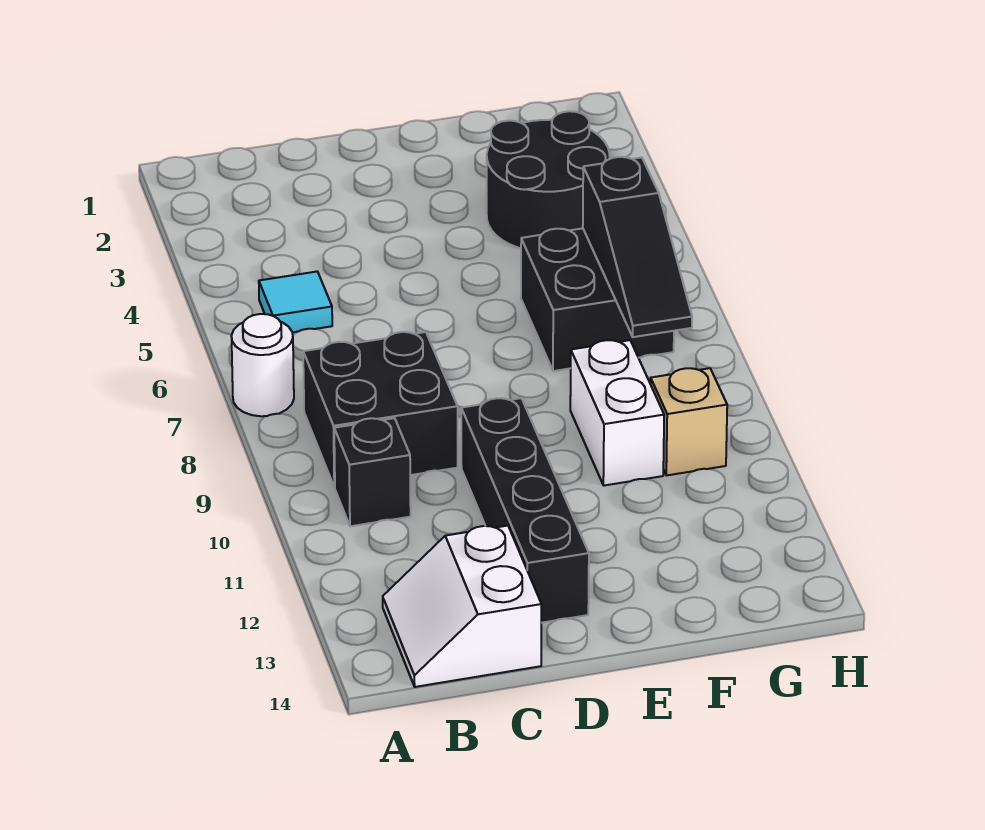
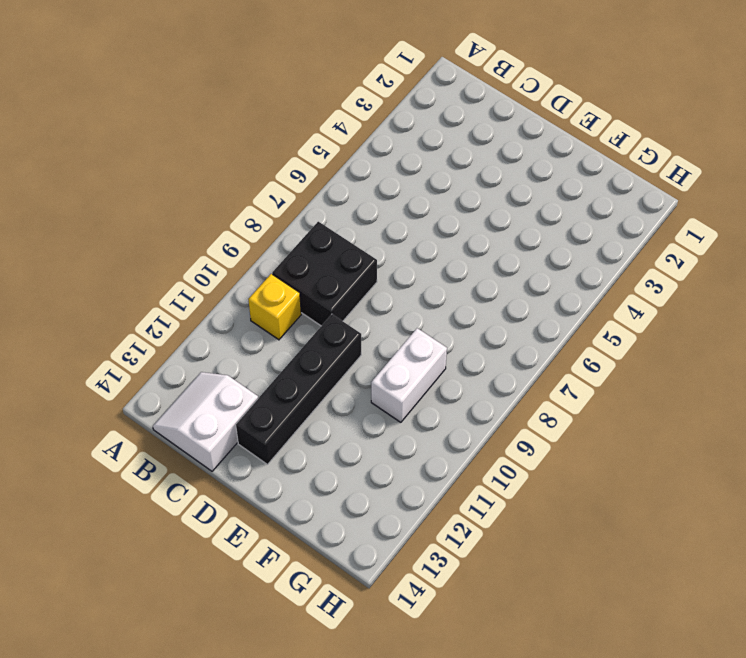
yellow 1x1 brick [248,274,301,340] -> black 1x1 brick [334,418,411,526]
none -> white 1x1 round brick [231,314,294,416]
none -> cyan 1x1 tile [259,272,332,332]

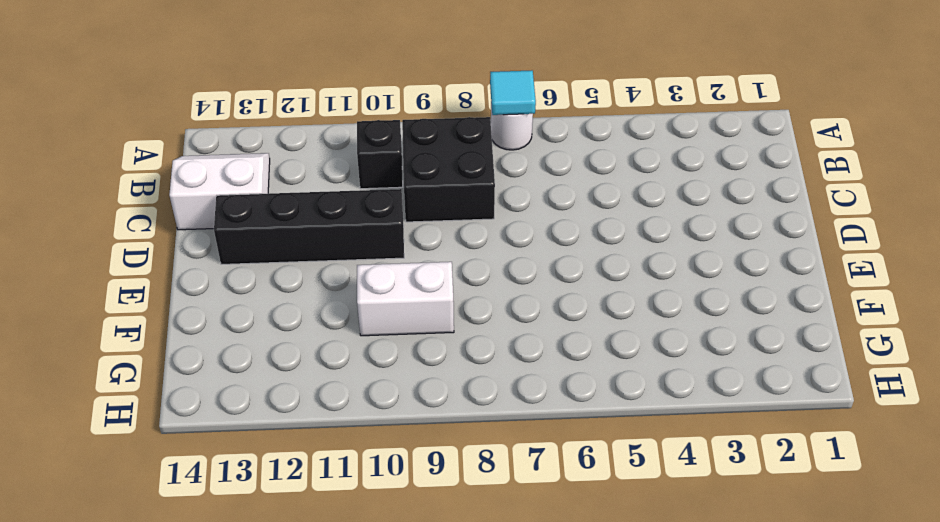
cyan 1x1 tile [490,71,536,115] -> cyan 1x1 tile moved to [259,272,332,332]
none -> black 2x2 round brick [487,111,610,248]
none -> black 2x2 brick [521,228,674,371]

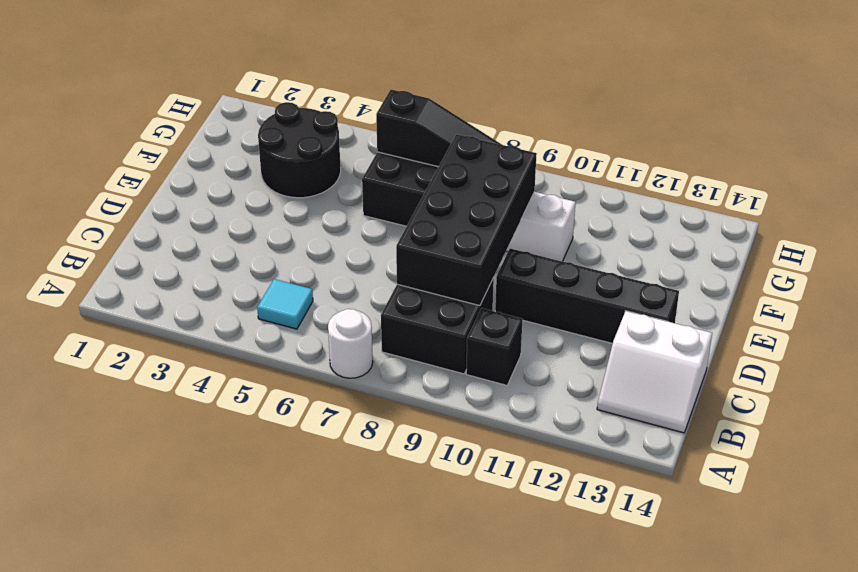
black 2x4 brick [396,134,537,306] -> none
none -> tan 1x1 brick [651,368,727,475]

